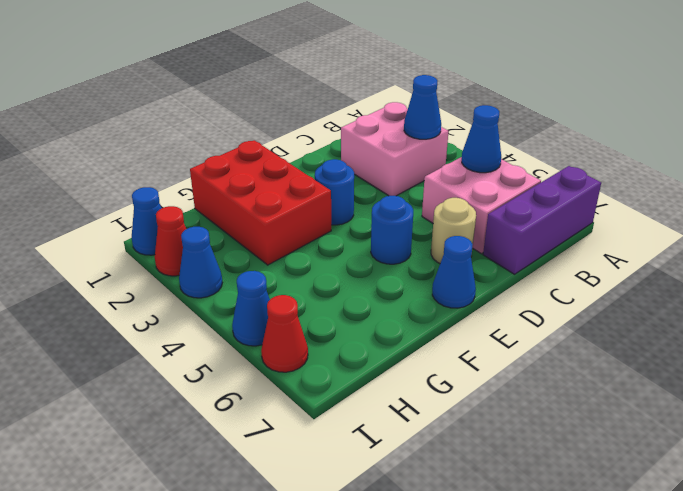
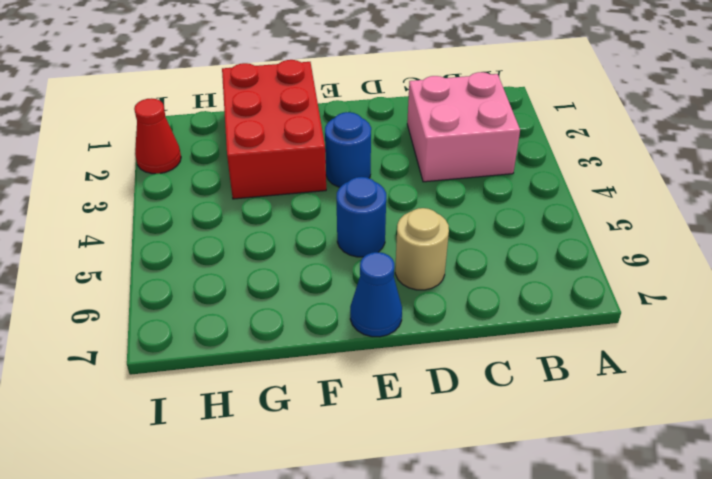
none -> purple 1x3 brick [483,166,601,274]
none -> pink 2x2 brick [422,157,541,254]
none -> blue 1x1 cone [132,187,162,255]

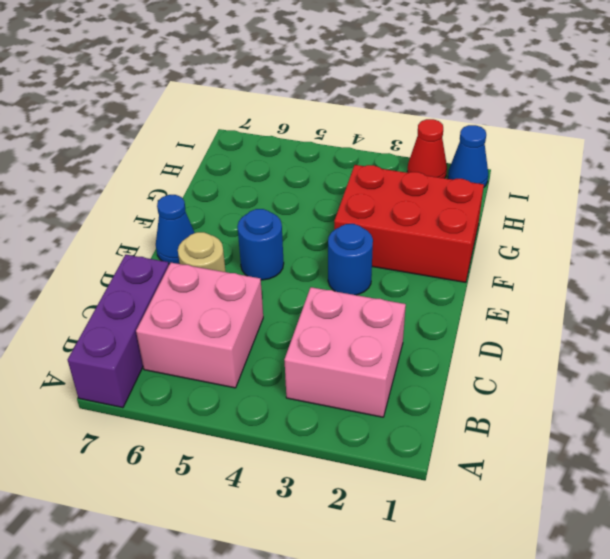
none -> blue 1x1 cone [179,227,222,298]
none -> blue 1x1 cone [232,271,270,346]
none -> red 1x1 cone [261,295,308,372]

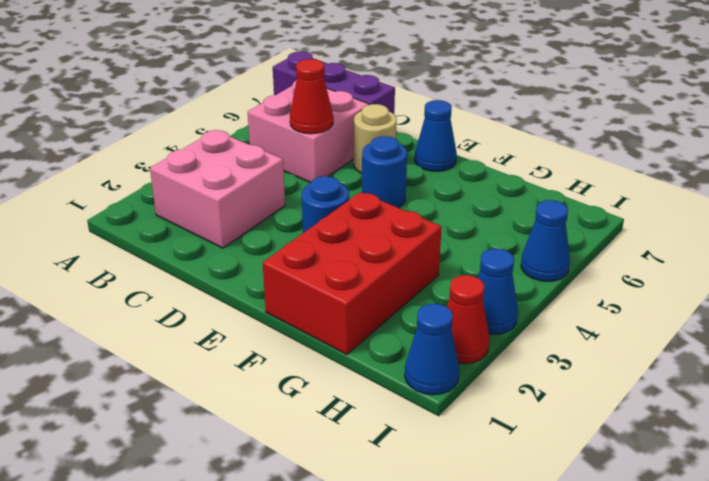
red 1x1 cone [290,59,333,134] -> red 1x1 cone moved to [261,295,308,372]
none -> blue 1x1 cone [404,75,441,139]
none -> blue 1x1 cone [462,105,501,173]

